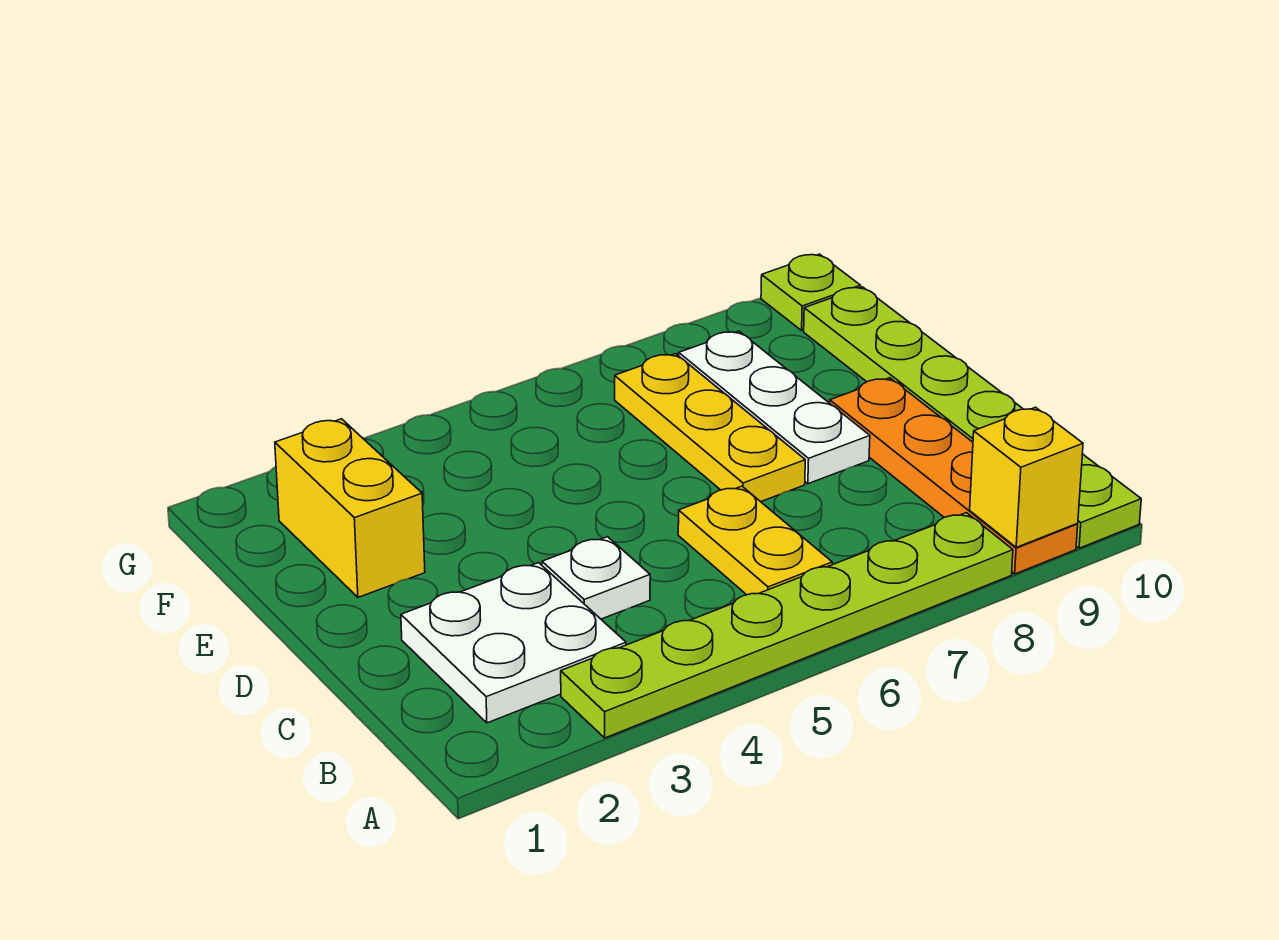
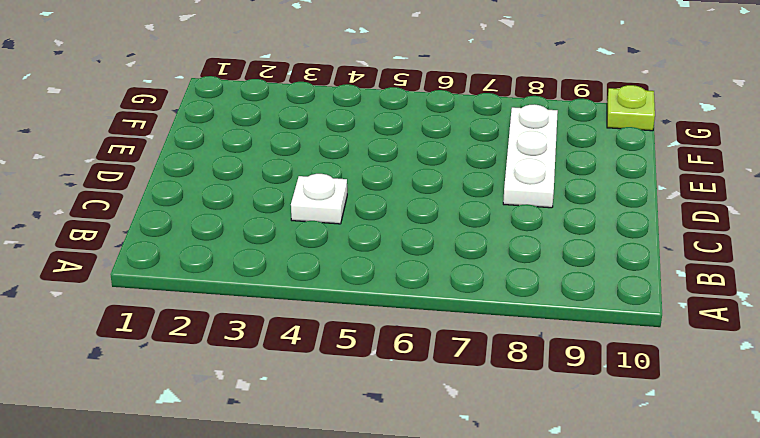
none -> lime 1x6 plate [561,513,1013,738]
none -> orange 1x4 plate [830,378,1078,574]

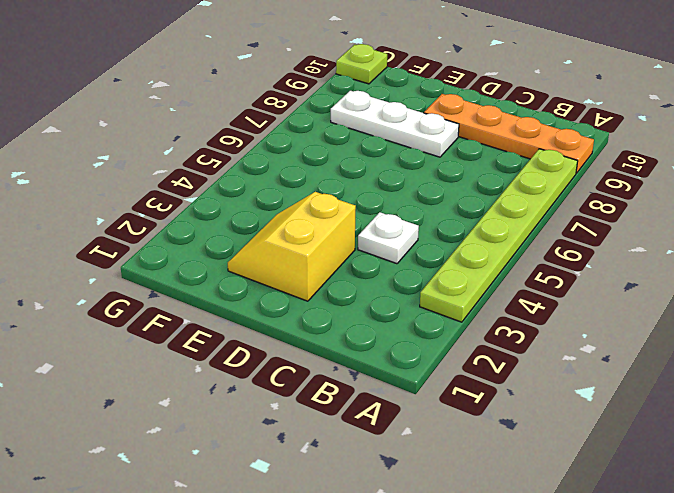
yellow 2x2 slope [228,192,356,301] -> yellow 1x2 brick [275,419,425,597]
none -> lime 1x6 plate [804,287,1141,548]
none -> white 2x2 plate [401,563,626,723]

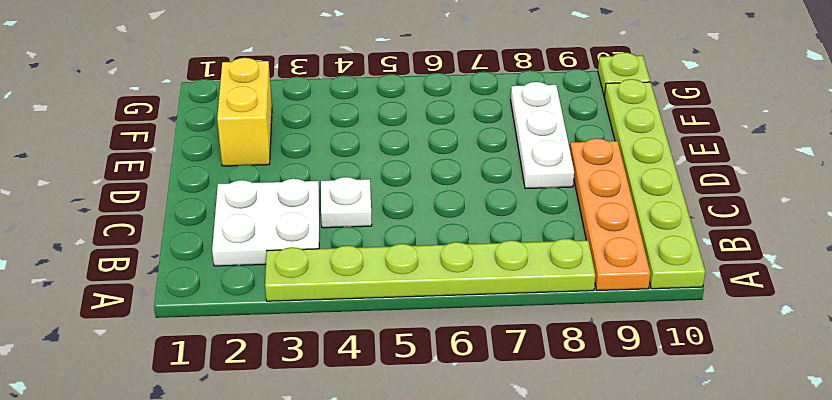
none -> yellow 1x2 plate [678,486,832,595]
none -> yellow 1x3 plate [615,354,805,502]

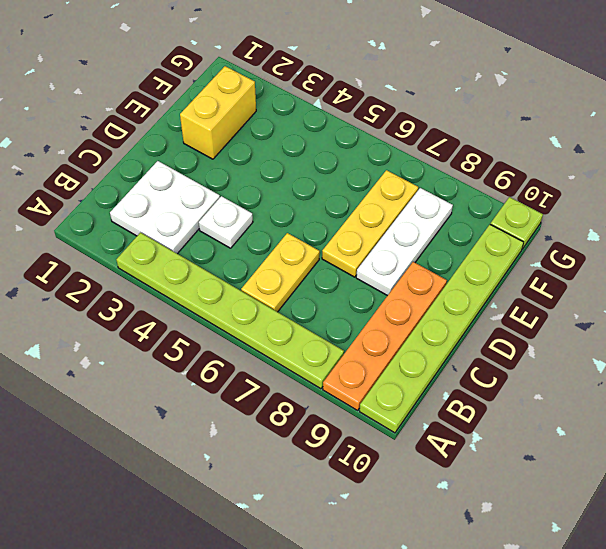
none -> yellow 1x1 brick [970,407,1083,547]

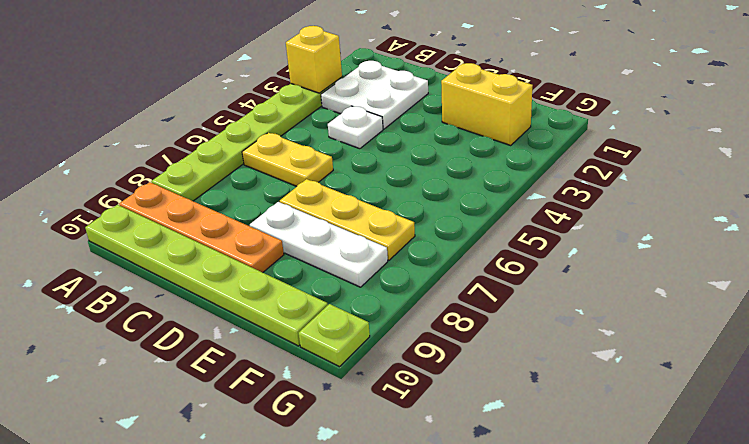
yellow 1x1 brick [286,26,342,93] -> yellow 1x1 brick moved to [970,407,1083,547]

